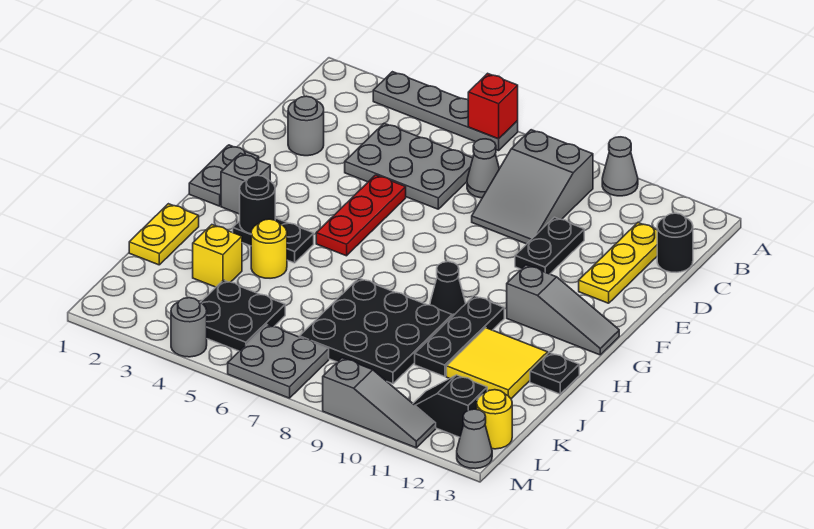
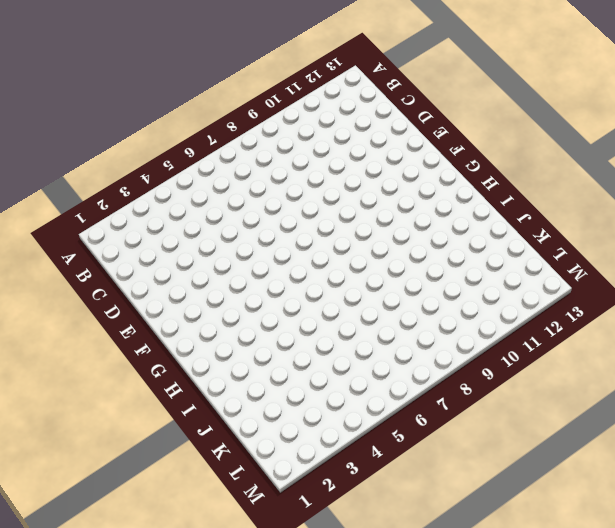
none -> grey 1x4 plate [373,72,518,151]
none -> grey 1x1 cone [602,137,638,196]
none -> grey 2x3 slope [472,130,593,244]
none -> grey 2x3 plate [345,123,473,209]

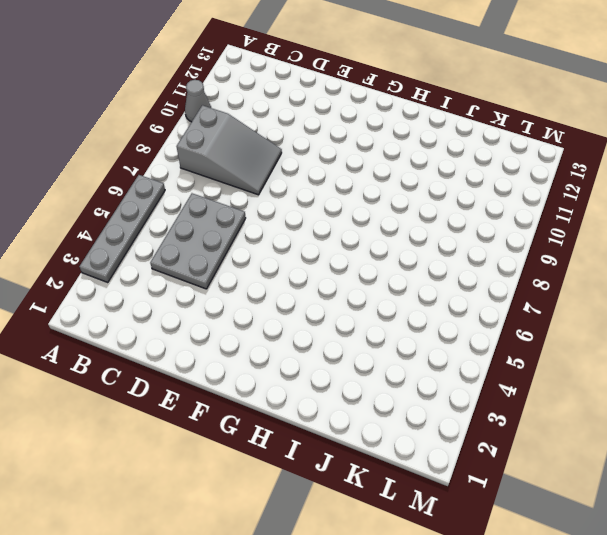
none -> grey 1x1 cone [467,139,499,198]
none -> yellow 1x3 plate [579,223,657,303]
none -> black 1x1 round brick [657,213,693,272]
none -> grey 1x1 round brick [288,96,324,156]

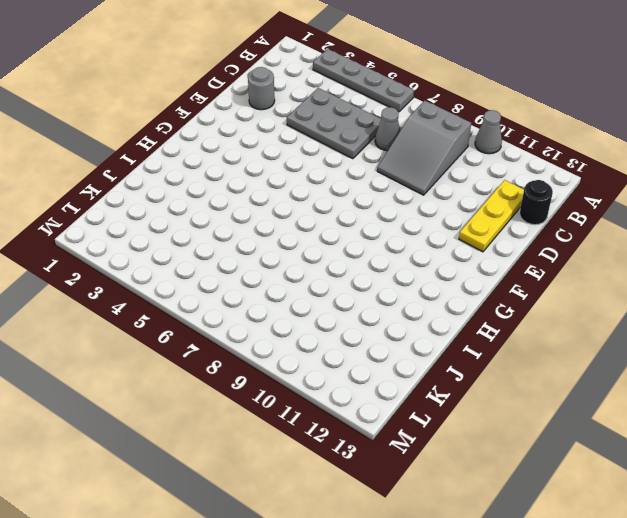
none -> black 1x2 plate [515,217,584,274]
none -> red 1x3 plate [316,175,406,256]
none -> grey 1x2 plate [189,145,259,206]
none -> grey 1x1 brick [221,153,270,214]

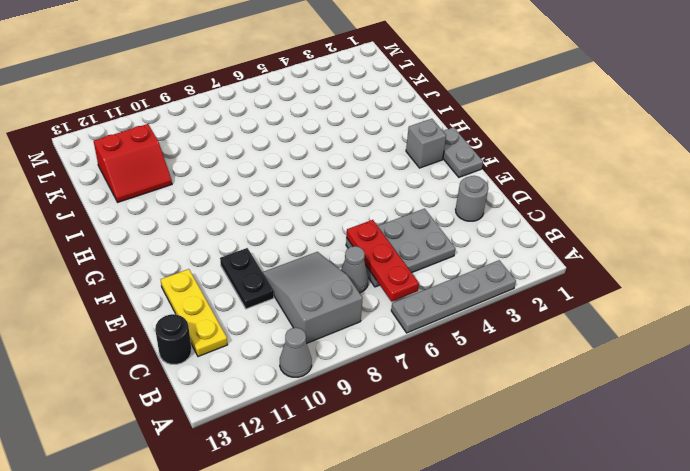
red 1x3 plate [346,220,419,302] -> red 1x3 plate moved to [316,175,406,256]
red 2x2 slope [94,124,172,202] -> yellow 2x2 tile [446,328,548,399]
none -> grey 1x3 slope [507,265,619,355]
none -> black 1x2 plate [233,218,314,263]
none -> black 1x1 cone [430,262,466,317]
none -> black 1x3 plate [415,296,504,377]

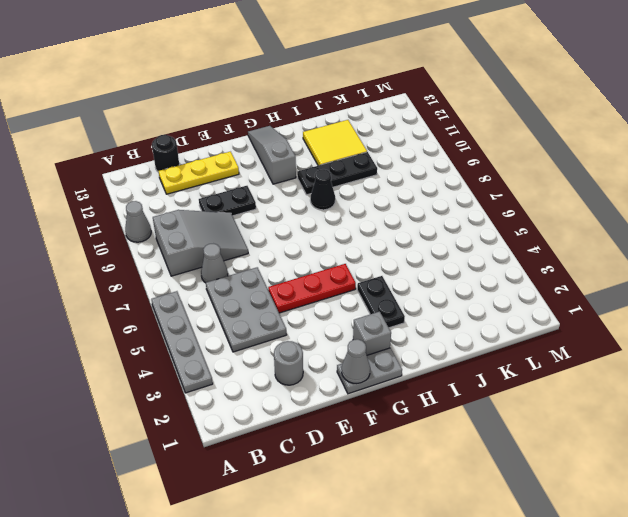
grey 1x1 cone [342,339,370,383] -> grey 1x1 cone moved to [457,409,492,469]
none -> yellow 1x2 plate [129,204,199,265]
none -> yellow 1x1 round brick [251,219,287,278]
none -> black 3x3 plate [299,278,452,384]
none -> black 1x1 plate [530,353,579,394]

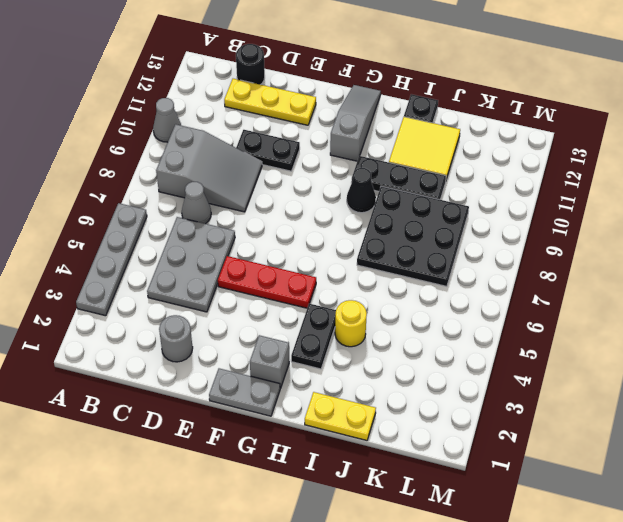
none -> yellow 1x1 brick [193,225,242,287]
none -> black 2x2 plate [200,280,285,351]
none -> grey 2x2 plate [228,325,329,398]
none -> black 1x2 slope [413,375,487,437]

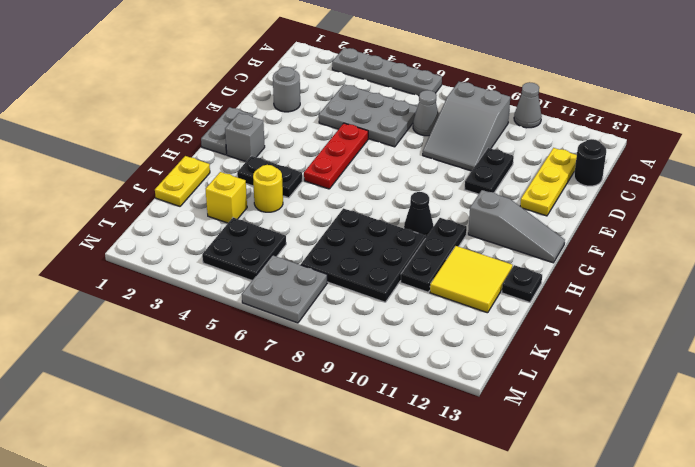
none -> black 1x2 slope [413,375,487,437]
none -> yellow 1x1 round brick [477,390,512,449]
none -> grey 1x1 round brick [171,298,207,357]
none -> grey 1x3 slope [323,358,436,448]

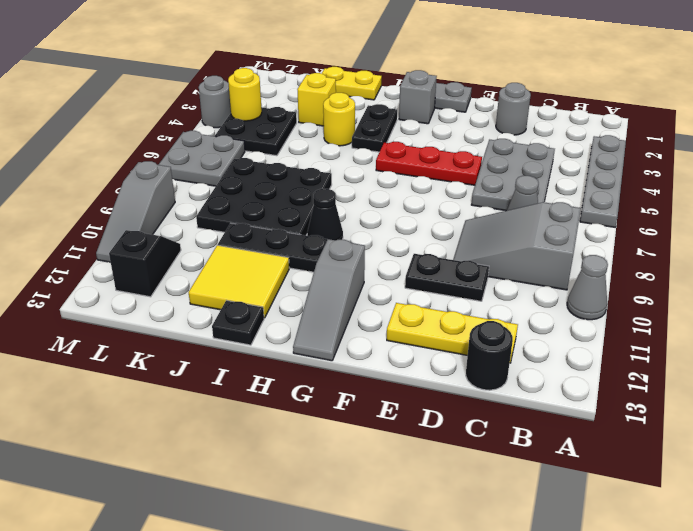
yellow 1x1 round brick [228,68,262,121] -> yellow 1x1 round brick moved to [477,390,512,449]
none -> grey 1x1 cone [457,409,492,469]
none -> red 1x1 brick [468,73,518,139]
none -> black 1x1 round brick [240,175,275,234]

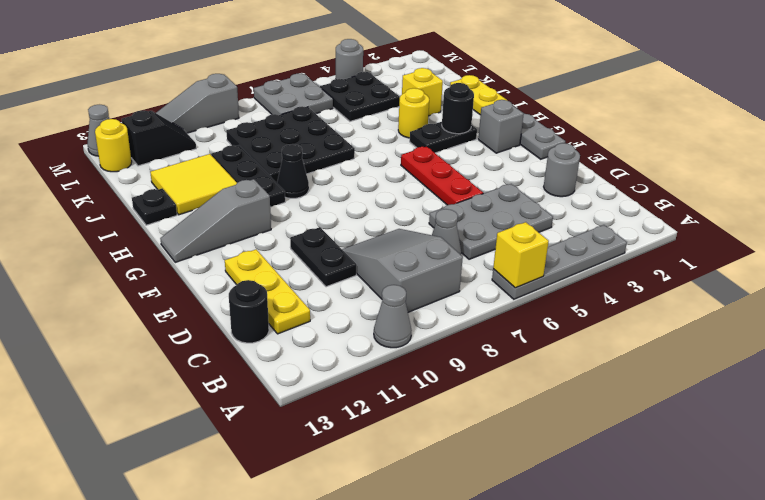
yellow 1x1 brick [493,222,549,288] -> red 1x1 brick [468,73,518,139]

